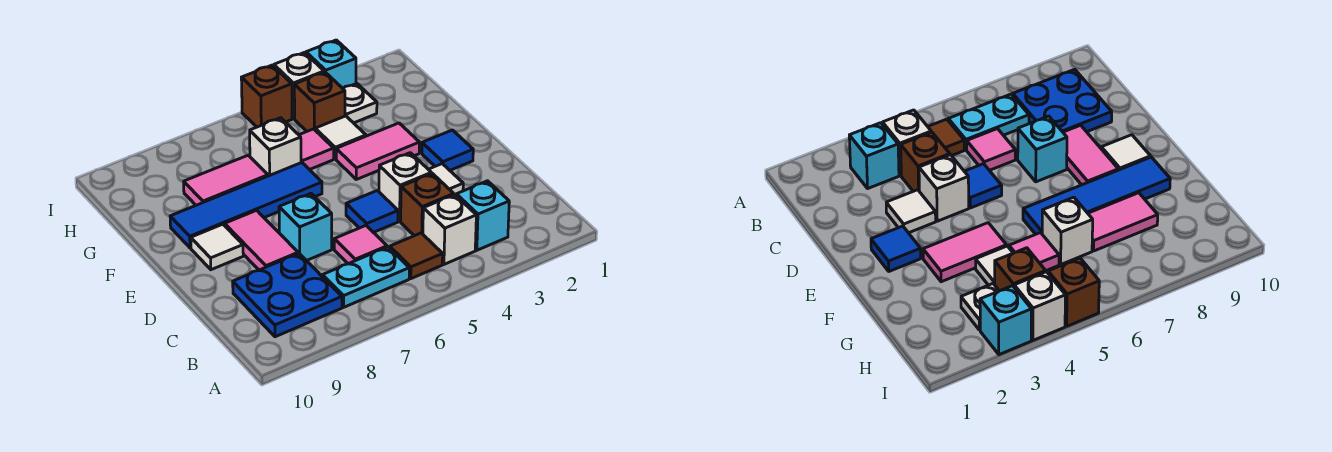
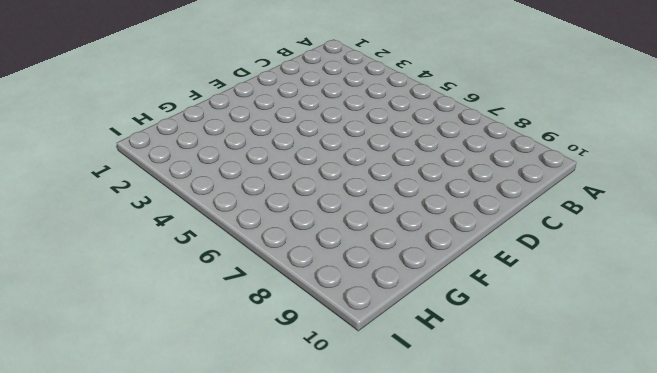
none -> cyan 1x1 brick [456,181,509,250]
none -> white 1x1 brick [423,195,476,264]
none -> brown 1x1 tile [390,233,443,279]

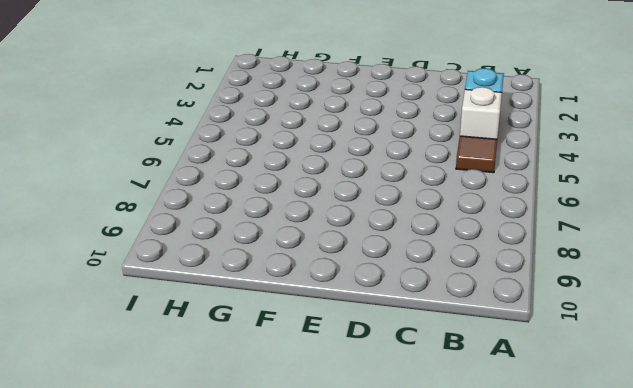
none -> cyan 1x2 plate [323,247,409,307]
none -> blue 2x2 plate [233,253,342,337]
none -> brown 1x1 brick [401,174,454,236]

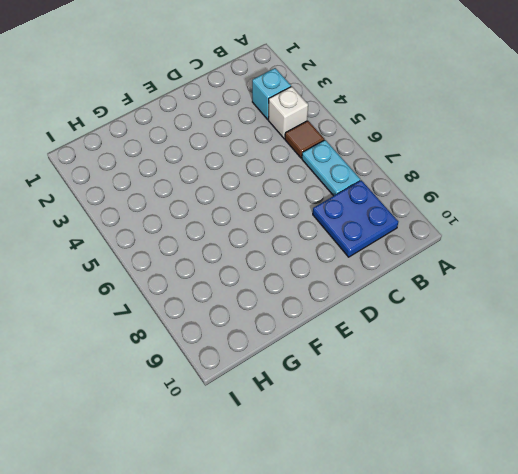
none -> brown 1x1 brick [401,174,454,236]
none -> pink 1x1 tile [334,226,387,264]
none -> white 1x1 tile [428,164,463,195]

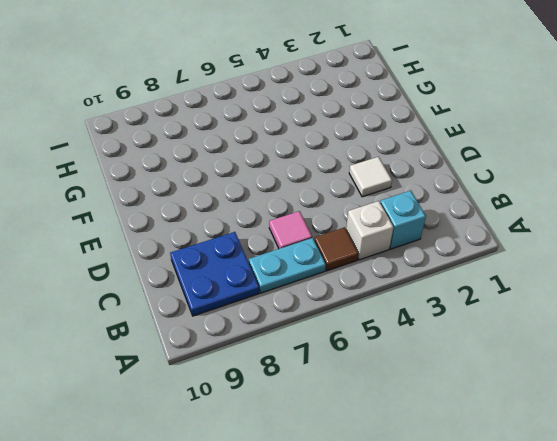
none -> brown 1x1 brick [401,174,454,236]
none -> white 1x1 brick [379,153,431,221]
none -> blue 1x1 tile [346,191,398,233]

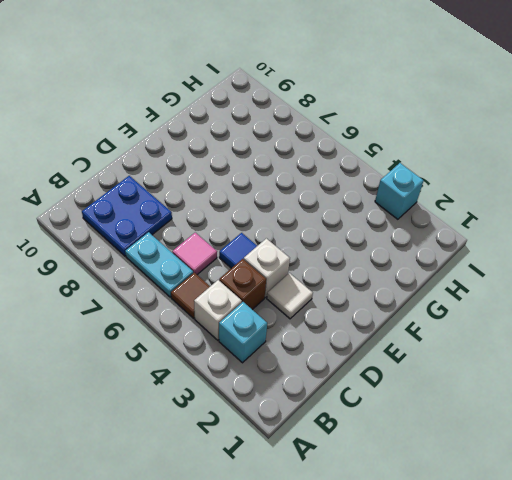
none -> cyan 1x1 brick [279,194,332,261]
none -> pink 1x2 tile [225,210,298,270]
none -> blue 1x1 tile [422,130,473,170]

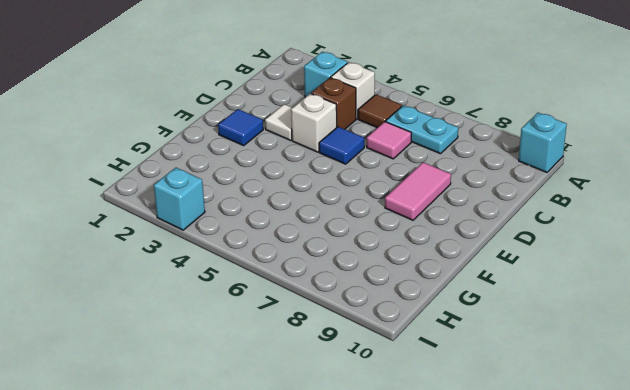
cyan 1x1 brick [519,113,567,172] -> cyan 1x1 brick moved to [279,194,332,261]
none -> blue 2x2 plate [233,253,342,337]
none -> white 1x1 tile [191,224,243,270]
none -> pink 1x2 tile [336,123,420,179]

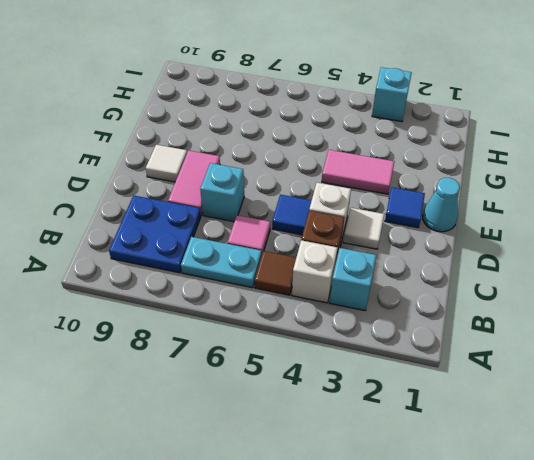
cyan 1x1 cone [423,178,460,232] -> none
none -> blue 1x4 tile [170,163,322,248]
none -> white 1x1 tile [315,116,366,159]
none -> pink 1x1 tile [299,129,334,170]

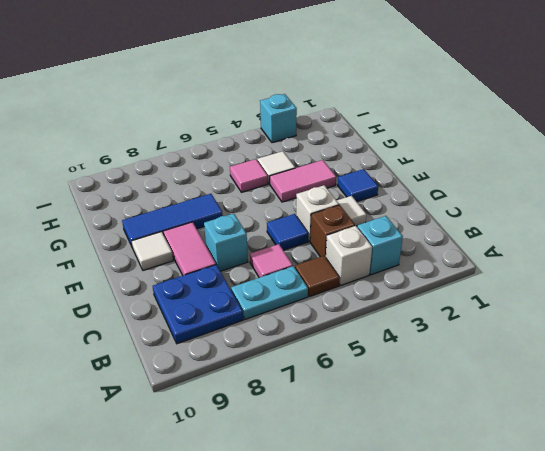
blue 1x3 tile [122,194,223,248] -> blue 1x4 tile [170,163,322,248]
none -> white 1x1 brick [250,118,301,176]
none -> pink 1x2 tile [184,155,268,205]
none -> white 1x1 plate [343,84,377,123]

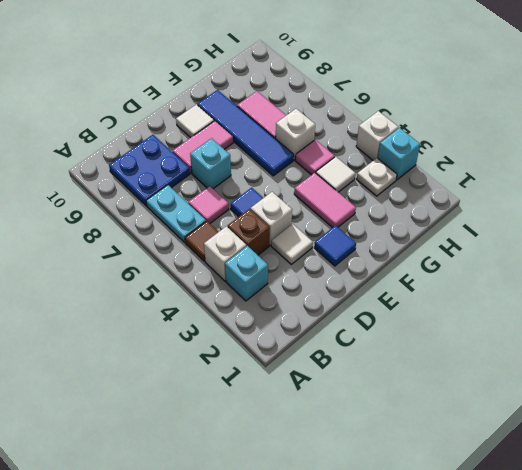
none -> brown 1x1 brick [294,72,345,131]
none -> brown 1x1 brick [241,65,292,127]

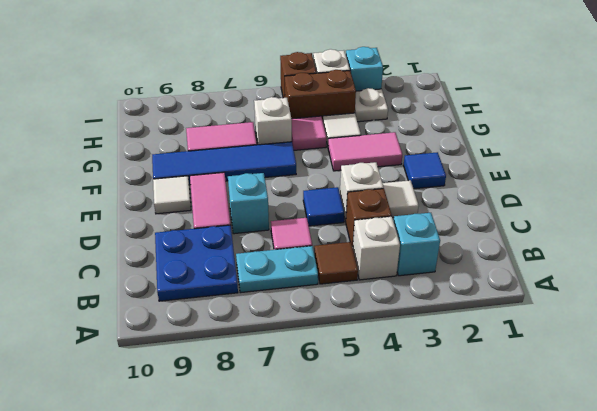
brown 1x2 brick [285,70,356,121] -> brown 1x1 brick [294,72,345,131]

